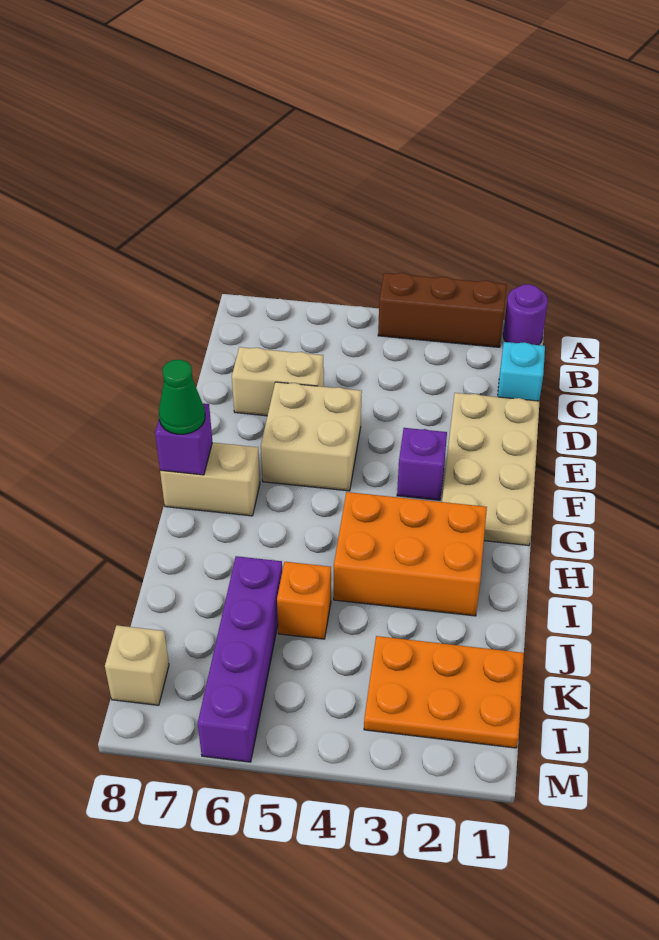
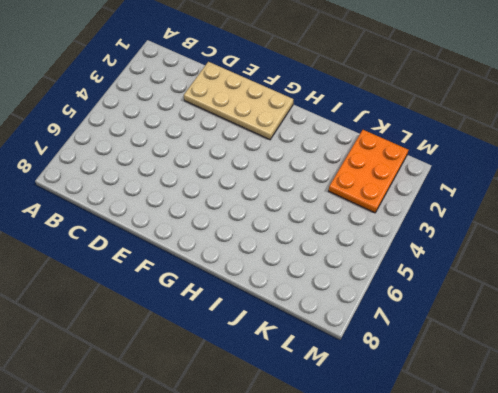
none -> purple 1x1 round brick [503,284,548,345]
none -> brown 1x3 brick [378,273,507,347]
none -> cyan 1x1 brick [498,342,545,401]

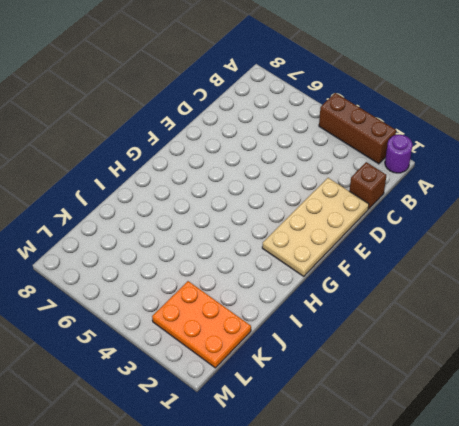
brown 1x1 brick [350,162,386,209] -> cyan 1x1 brick [498,342,545,401]
none -> tan 1x2 brick [232,347,324,416]
none -> tan 2x2 brick [261,382,362,491]
none -> purple 1x1 brick [397,428,447,500]

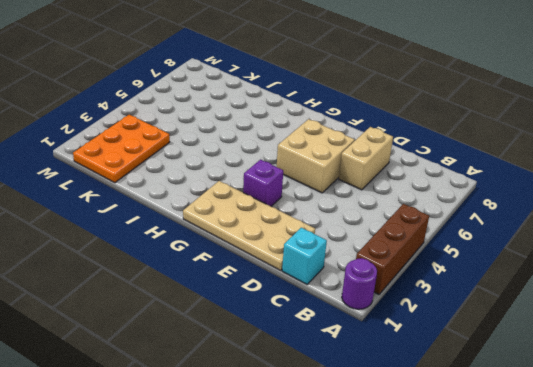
none -> tan 1x2 brick [160,442,260,516]
none -> orange 2x3 brick [334,492,487,616]
none -> orange 1x1 brick [277,562,331,639]

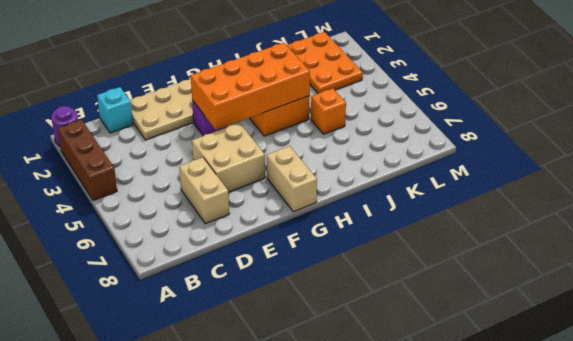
orange 2x4 brick [191,43,310,130] -> none
none -> purple 1x4 brick [198,556,282,762]
none -> tan 1x1 brick [105,625,169,705]
none -> purple 1x1 brick [155,403,212,475]

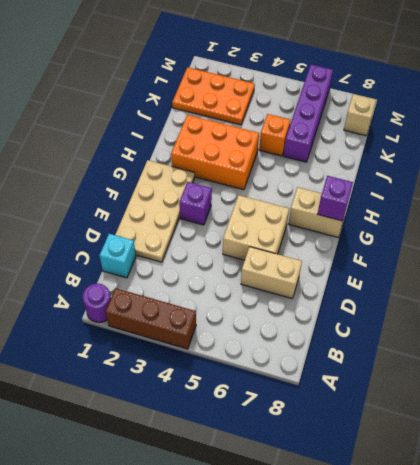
none -> green 1x1 cone [159,360,205,434]

